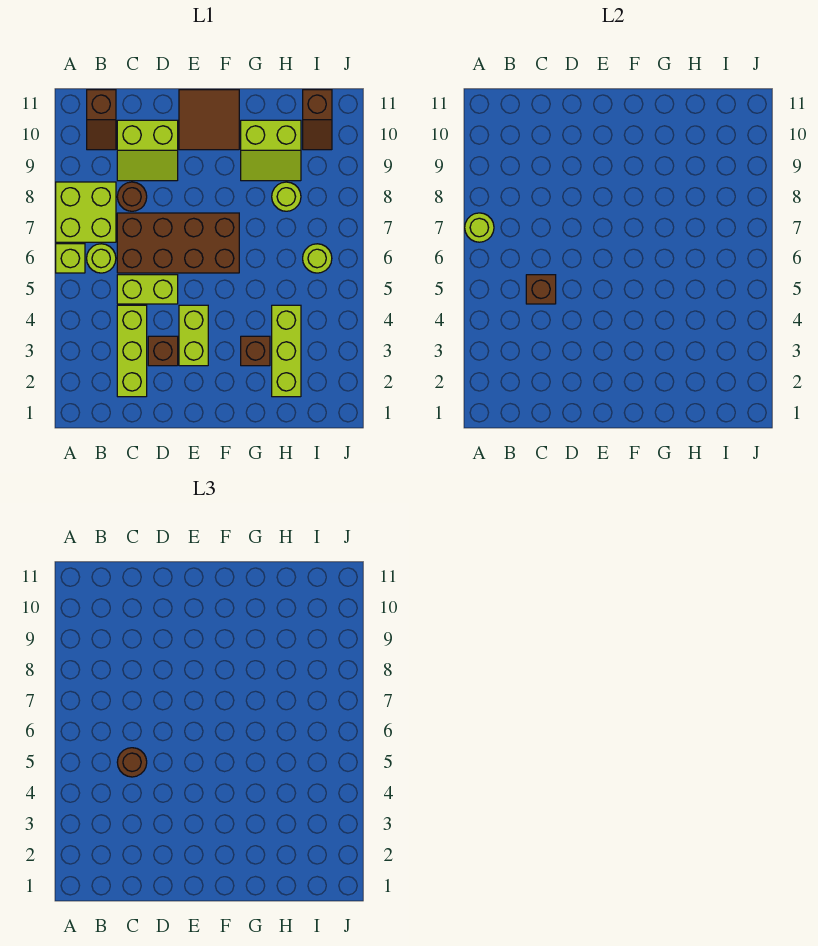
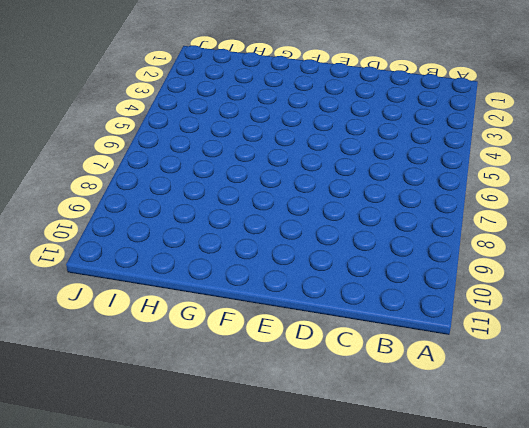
none -> lime 1x1 brick [56,244,85,273]
none -> lime 2x2 brick [56,182,116,242]
none -> lime 1x1 round brick [87,244,116,273]

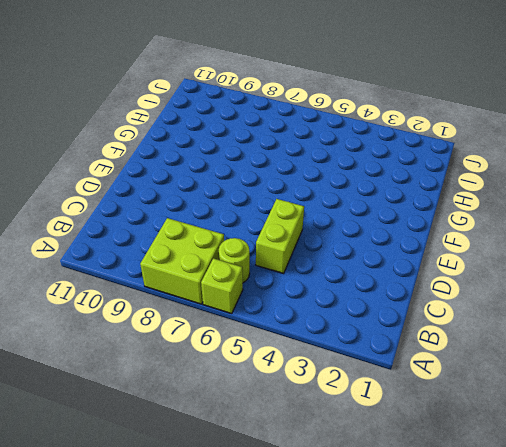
none -> brown 1x2 slope [87,90,116,150]
none -> lime 1x3 brick [117,305,147,397]
none -> brown 2x4 brick [117,213,239,273]

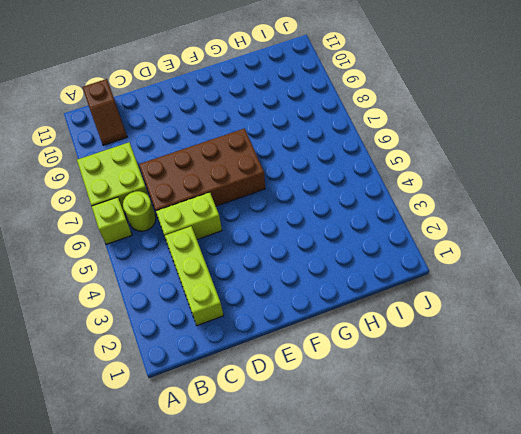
none -> brown 1x1 round brick [117,182,147,211]
none -> lime 2x2 slope [117,120,178,181]
none -> brown 1x1 brick [148,336,178,366]

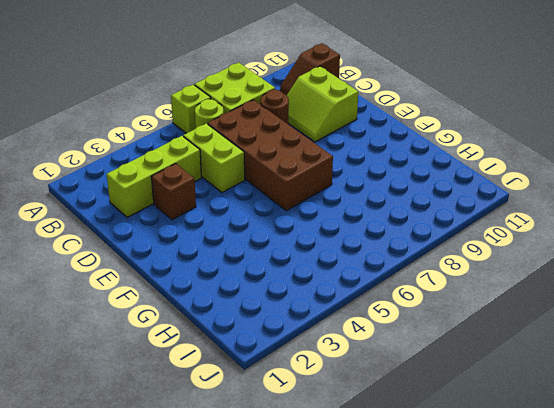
none -> lime 1x2 brick [179,305,208,366]
none -> brown 2x2 tile [179,90,239,150]
none -> brown 1x1 brick [241,336,270,366]

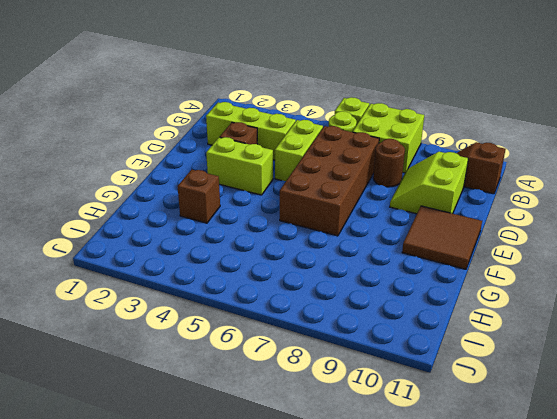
none -> lime 2x2 slope [241,120,301,181]
none -> lime 1x3 brick [272,305,301,397]
none -> lime 1x1 round brick [272,182,301,211]

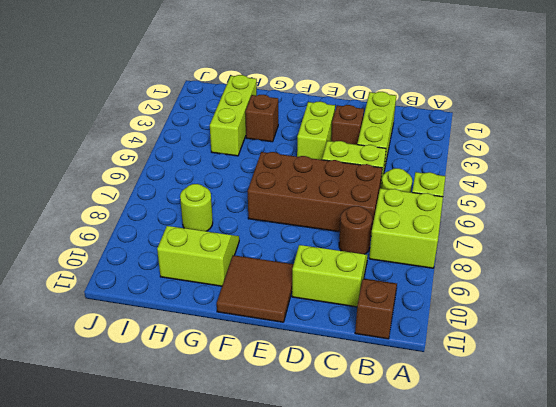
none -> lime 1x1 round brick [303,244,332,273]
none -> brown 1x2 slope [303,90,332,150]
none -> lime 1x1 round brick [465,213,494,242]

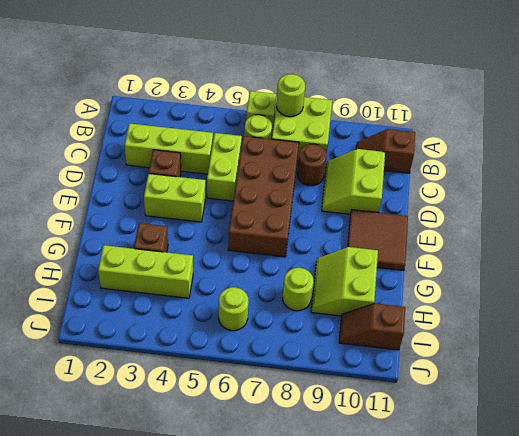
none -> brown 1x1 brick [526,275,556,304]
none -> brown 1x1 round brick [117,748,147,777]

